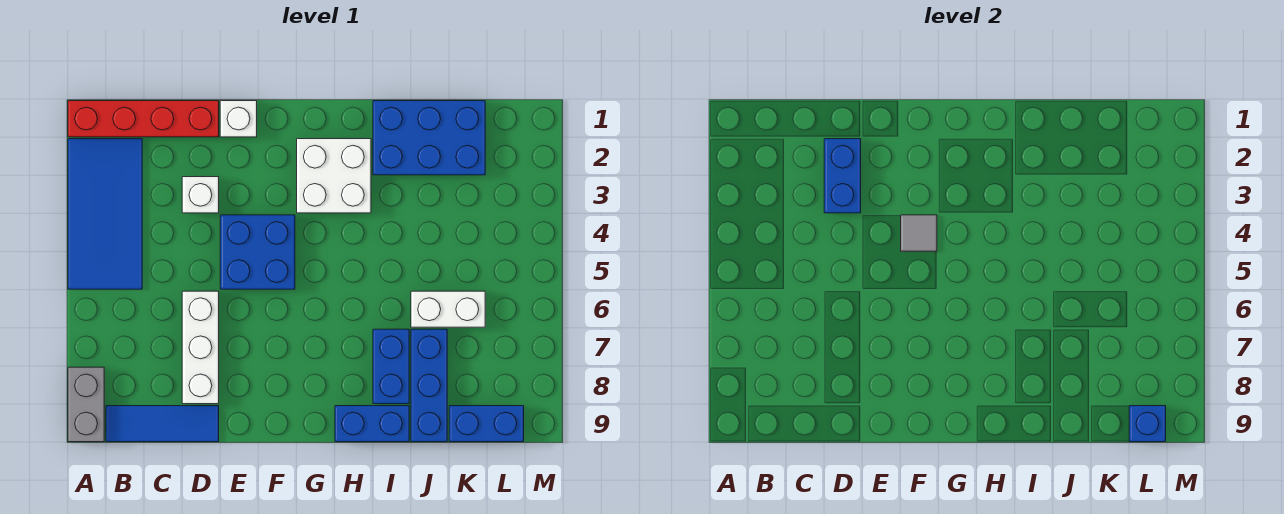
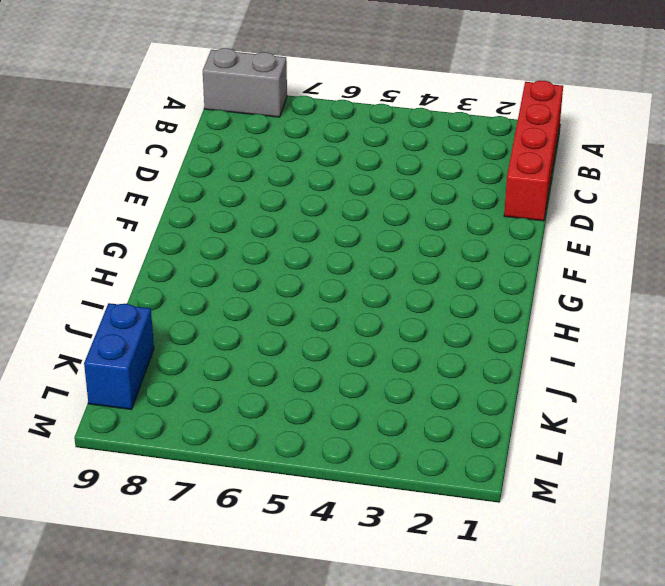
none -> blue 2x4 tile [68,139,142,289]
none -> blue 1x3 tile [106,406,219,442]
none -> white 1x1 brick [182,177,219,213]

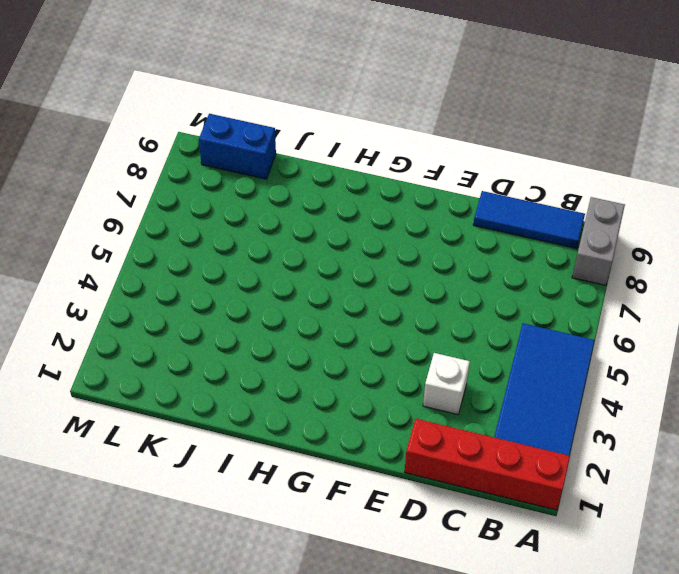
none -> white 1x3 brick [182,291,219,404]
none -> white 1x1 brick [220,101,257,137]
none -> blue 2x2 brick [220,215,295,289]

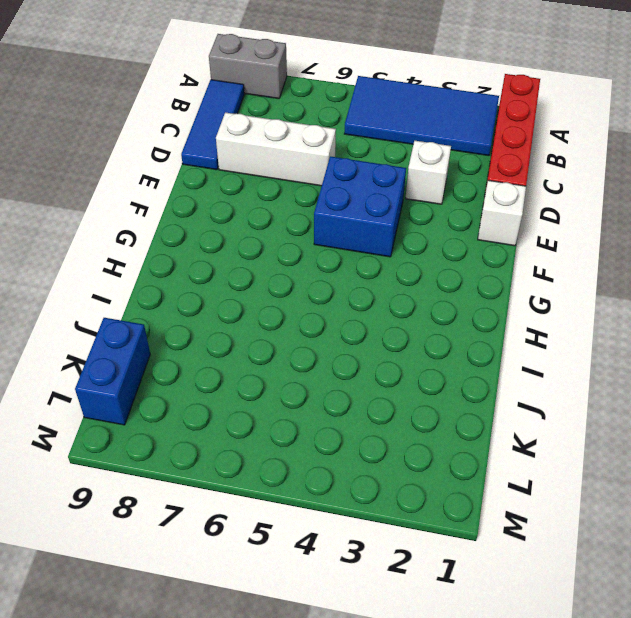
none -> white 2x2 brick [297,139,371,213]
none -> blue 1x2 brick [335,406,409,442]
none -> blue 2x3 brick [373,101,485,175]

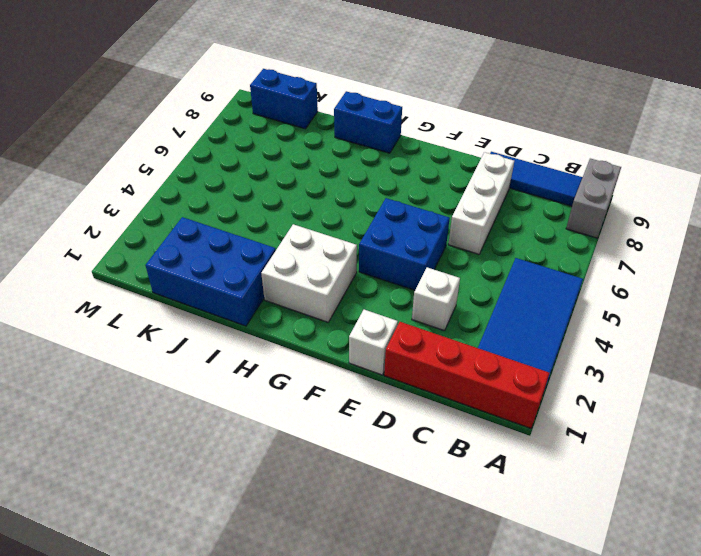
none -> blue 1x2 brick [373,329,409,404]
none -> white 1x2 brick [411,291,485,327]
none -> blue 1x3 brick [411,329,447,442]

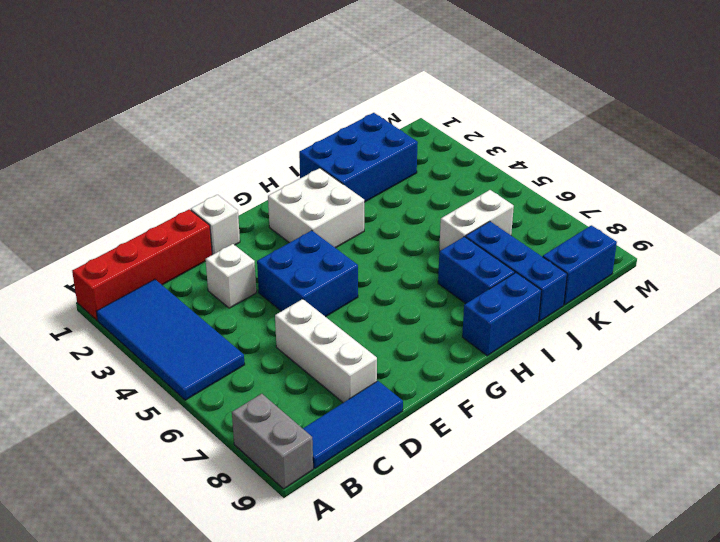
none -> blue 1x2 brick [824,139,861,213]
none -> grey 1x1 tile [901,215,937,251]
none -> blue 1x1 brick [1129,406,1166,442]

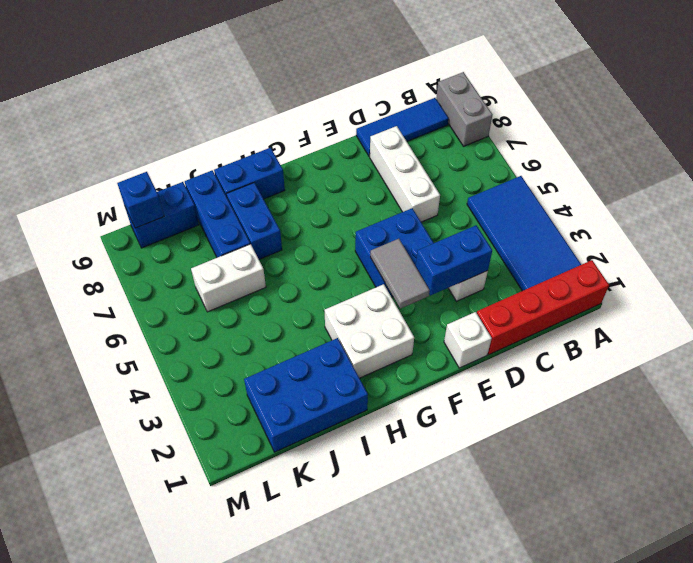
blue 1x2 brick [416,225,492,295] -> blue 1x2 brick turned to [824,139,861,213]
grey 1x2 tile [370,239,430,309] -> grey 1x1 tile [901,215,937,251]

